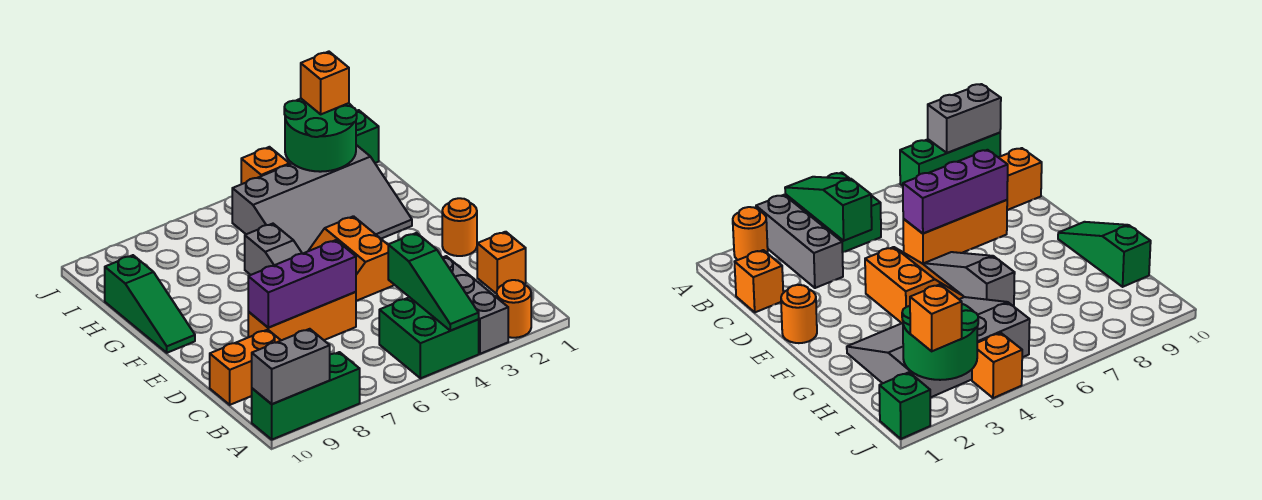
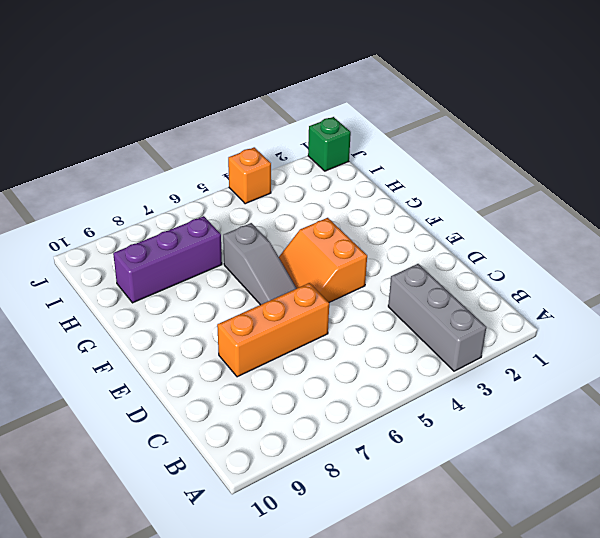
purple 1x3 brick [113,216,222,303] -> purple 1x3 brick moved to [248,240,356,327]
none -> orange 1x1 round brick [497,280,531,338]
none -> green 2x2 brick [379,297,479,378]
none -> green 1x3 brick [252,352,360,439]

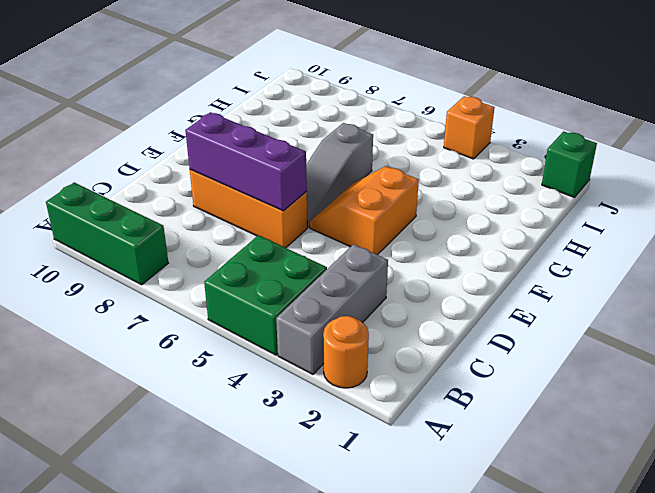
none -> orange 1x1 brick [477,232,526,294]
none -> orange 1x2 brick [210,330,281,405]
none -> orange 1x1 round brick [442,198,477,256]

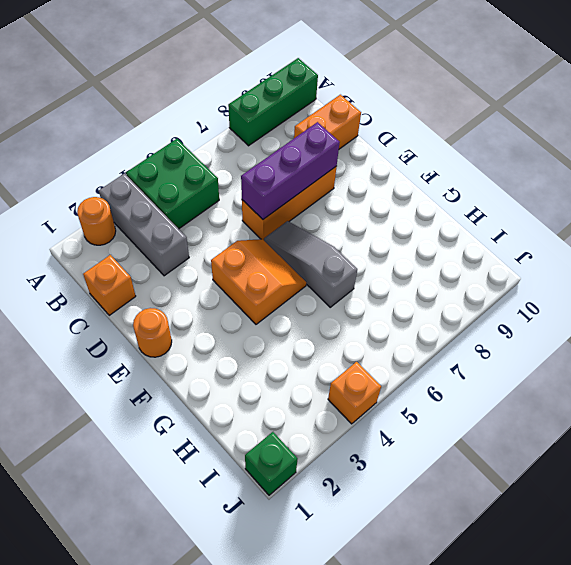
none -> green 1x3 slope [105,255,195,353]
none -> grey 3x4 slope [232,145,412,254]
none -> green 1x3 slope [388,233,479,331]

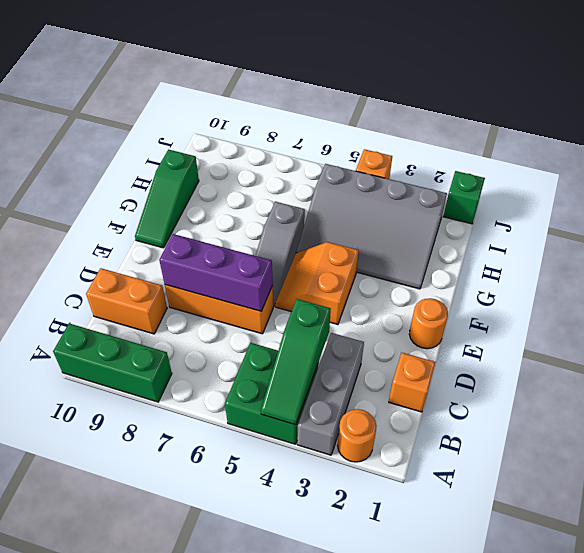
none -> grey 1x2 brick [252,329,330,404]
none -> green 2x2 round brick [284,99,357,172]
none -> orange 1x1 brick [301,52,349,114]

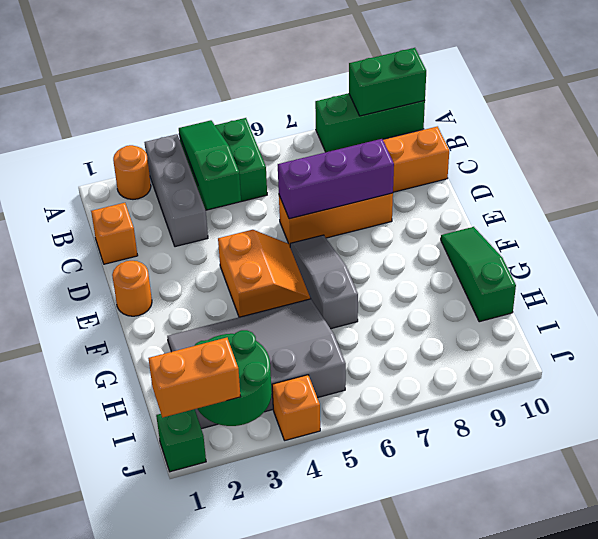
green 1x2 brick [349,48,426,116] -> grey 1x2 brick [252,329,330,404]
orange 1x2 brick [148,338,241,418] -> orange 1x1 brick [301,52,349,114]

